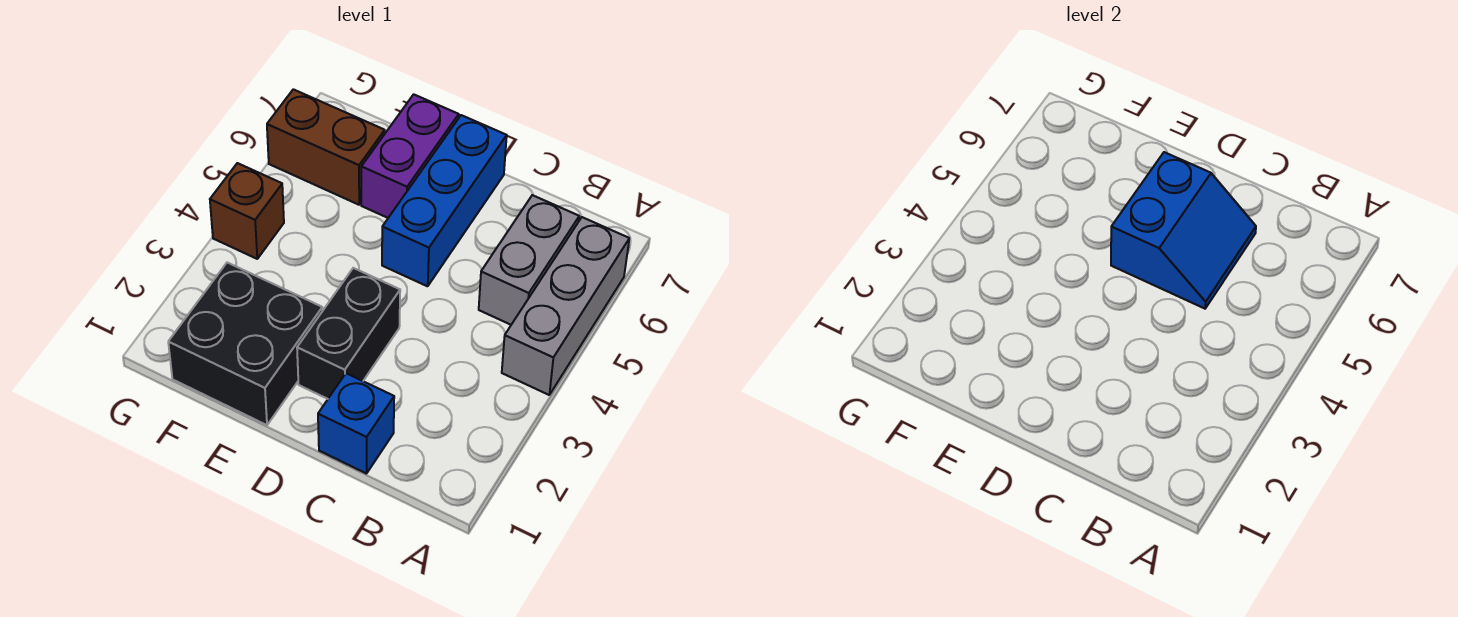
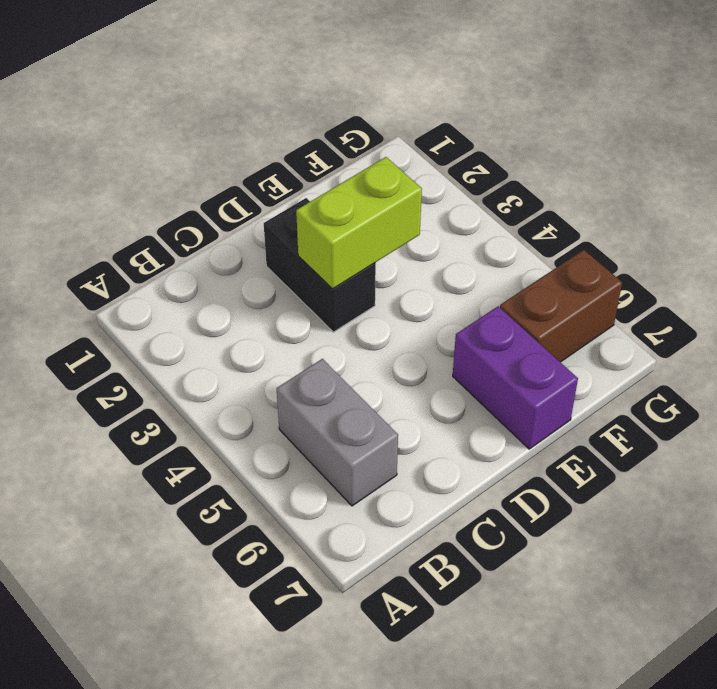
lime 1x2 brick [296,157,422,289] -> none
none -> grey 1x3 brick [502,217,629,395]
none -> blue 1x1 brick [318,373,394,474]

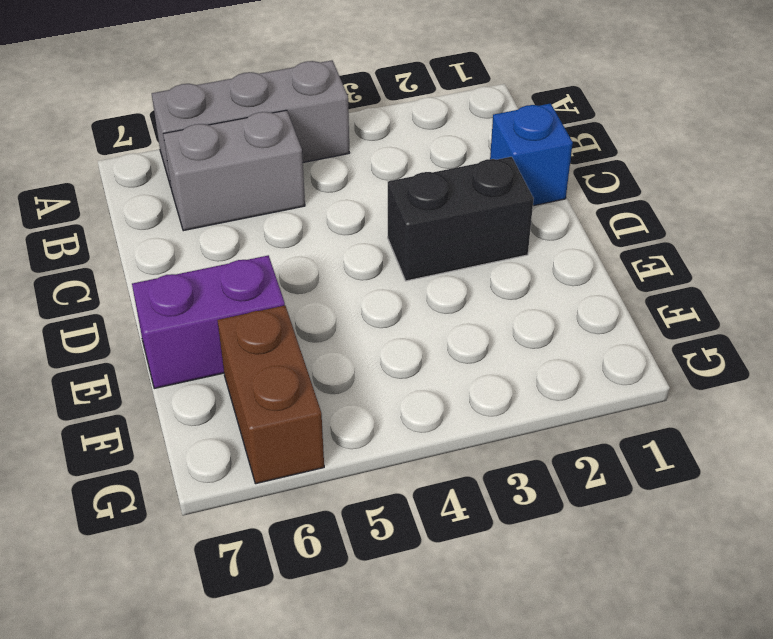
none -> blue 1x3 brick [382,115,507,286]
none -> black 2x2 brick [168,263,322,425]

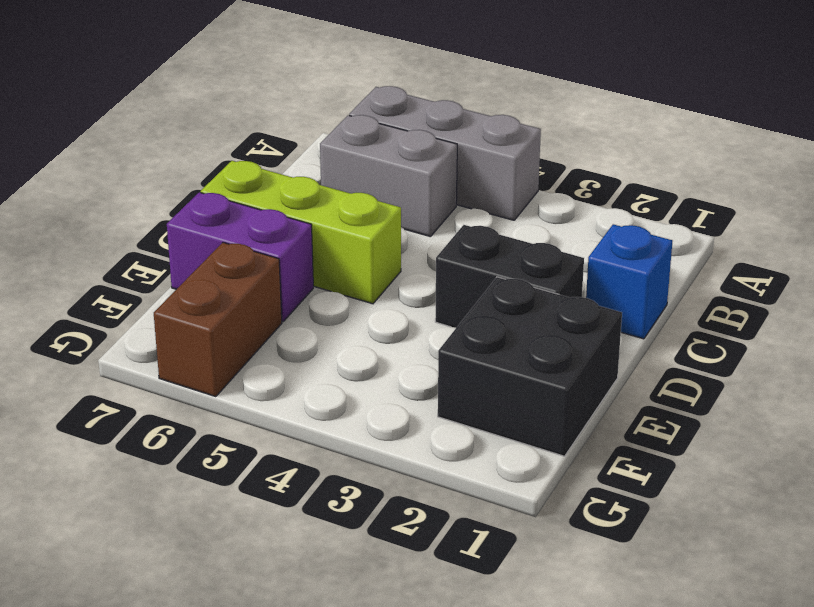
lime 1x3 brick [201,161,401,304] -> blue 1x3 brick [382,115,507,286]
none -> brown 1x1 brick [210,163,284,259]
none -> blue 2x2 slope [1111,152,1256,309]

